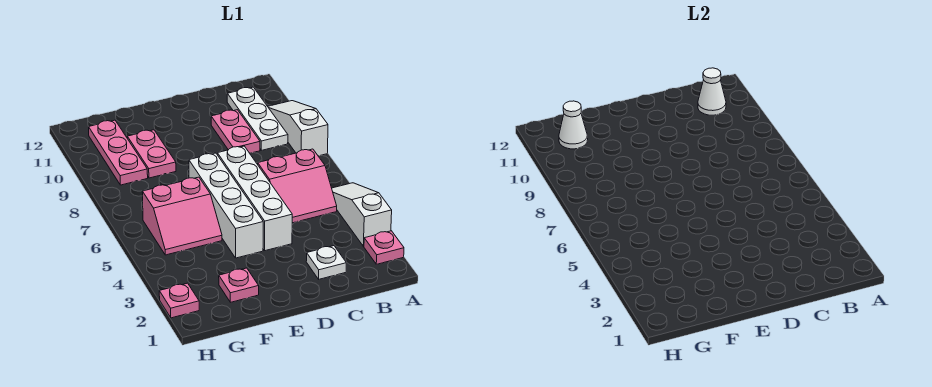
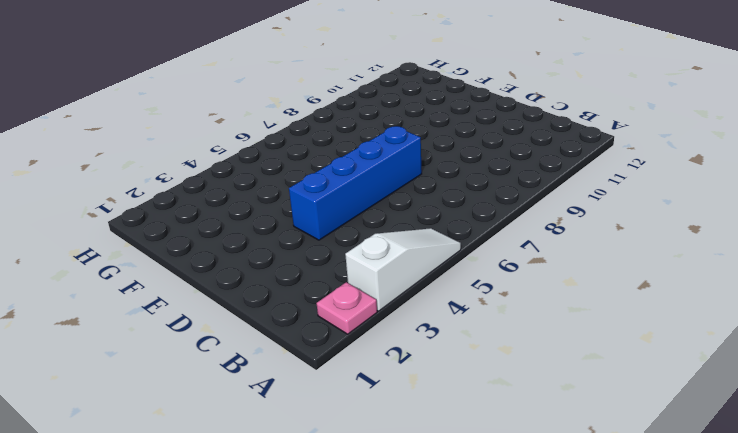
blue 1x4 brick [289,126,422,240] -> white 1x4 brick [217,146,292,251]
none -> white 1x3 slope [268,101,328,156]
none -> pink 2x2 slope [258,149,337,223]
none -> white 1x3 plate [227,87,288,150]

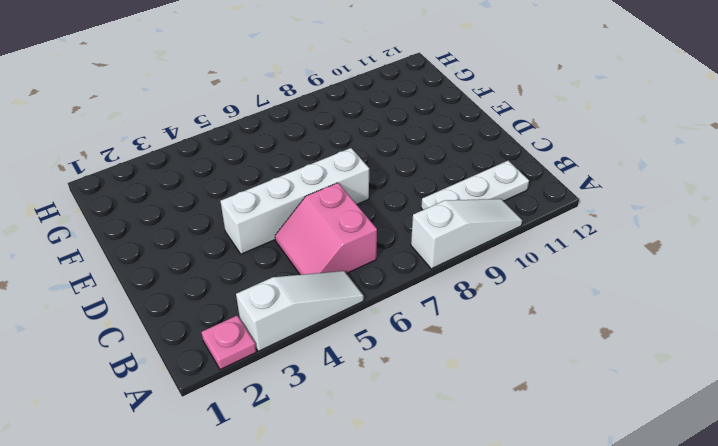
none -> white 1x1 plate [306,246,346,279]
none -> pink 1x2 plate [211,110,260,153]
none -> white 1x4 brick [189,153,263,258]

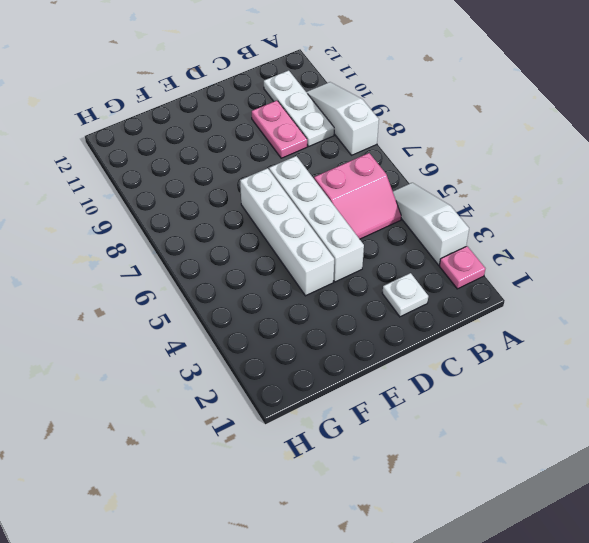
none -> pink 1x1 plate [219,268,259,302]
none -> pink 2x2 slope [142,177,222,255]
none -> pink 1x2 plate [127,130,176,178]

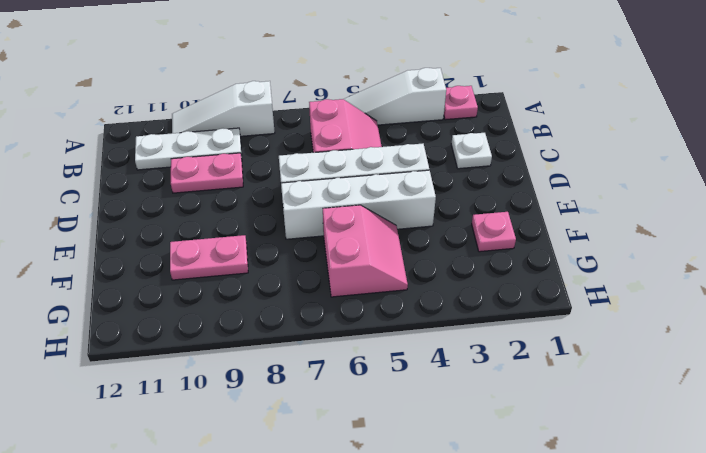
none -> pink 1x3 plate [89,120,148,185]
none -> pink 1x1 plate [159,283,199,318]
none -> white 1x1 cone [698,68,726,115]

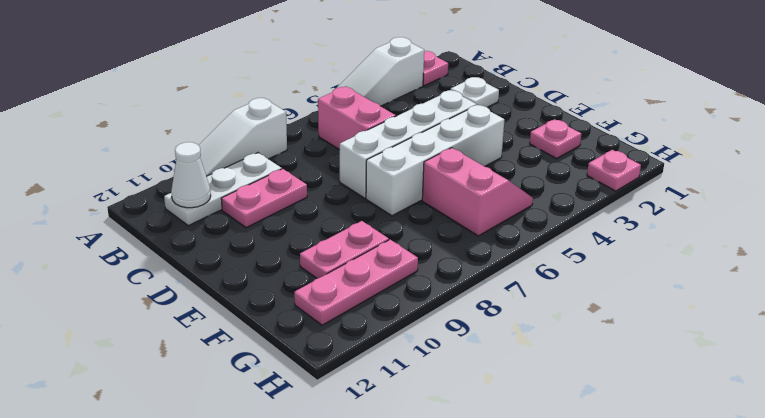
none -> white 1x1 cone [559,101,588,149]

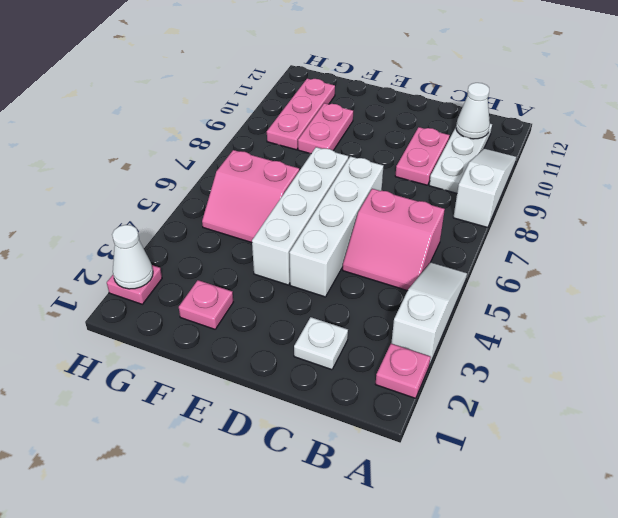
white 1x1 cone [112,225,153,289] -> white 1x1 cone moved to [559,101,588,149]

